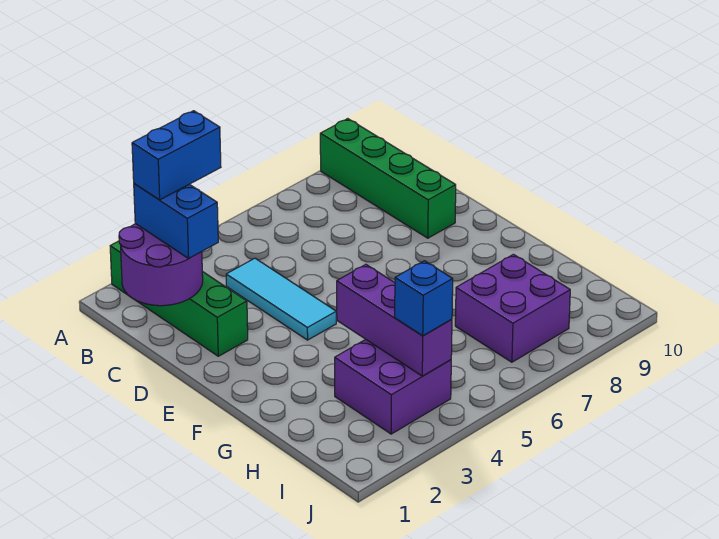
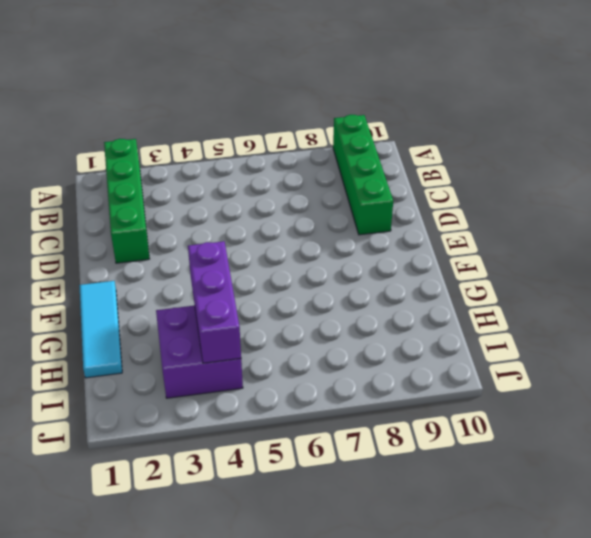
cyan 1x3 tile [79,281,122,378] -> cyan 1x3 tile moved to [226,258,336,340]
none -> purple 2x2 brick [455,254,570,362]
none -> purple 2x2 round brick [119,224,203,306]

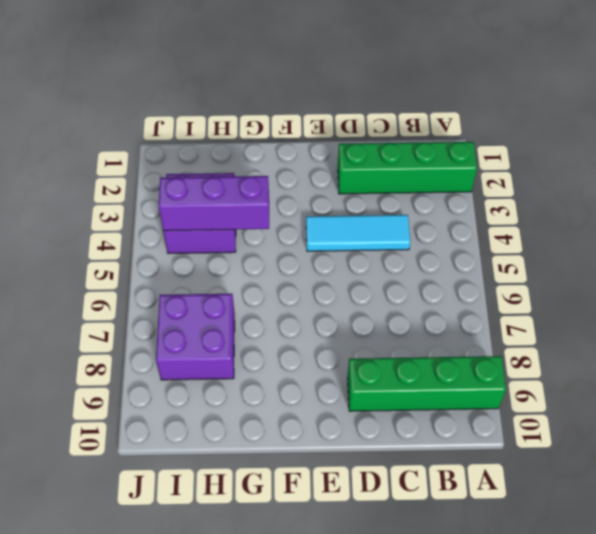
none -> purple 2x2 round brick [119,224,203,306]
none -> blue 1x2 brick [134,184,218,259]

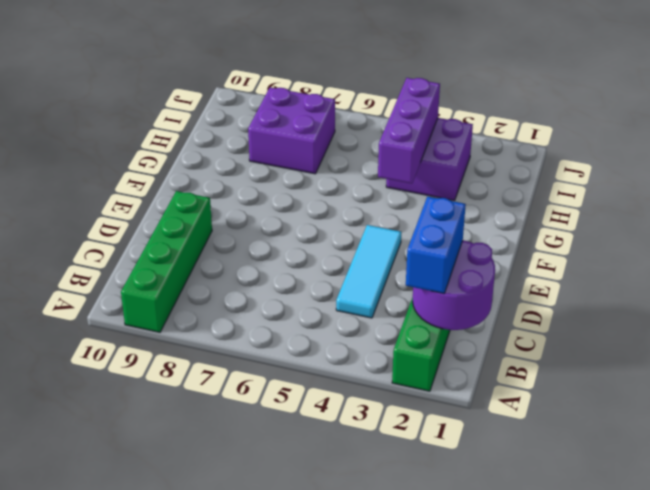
none -> blue 1x1 brick [395,261,453,336]
none -> blue 1x2 brick [132,111,221,200]

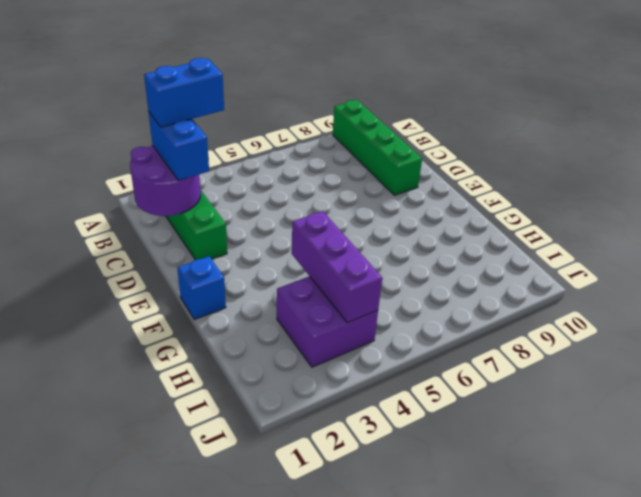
blue 1x1 brick [177,256,226,319] -> blue 1x1 brick moved to [395,261,453,336]
none -> cyan 1x3 tile [226,258,336,340]
none -> purple 2x2 brick [455,254,570,362]

